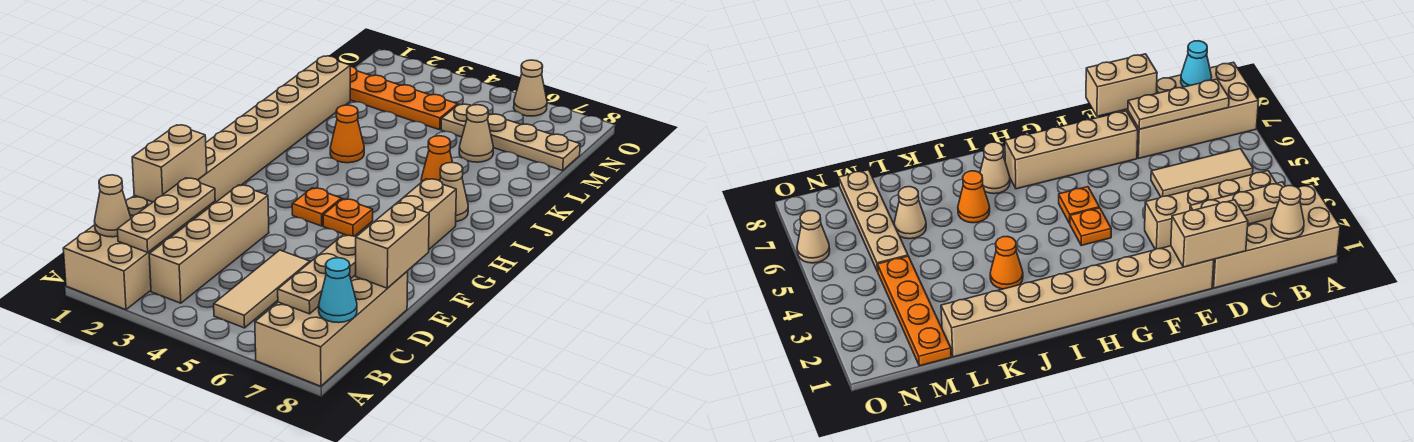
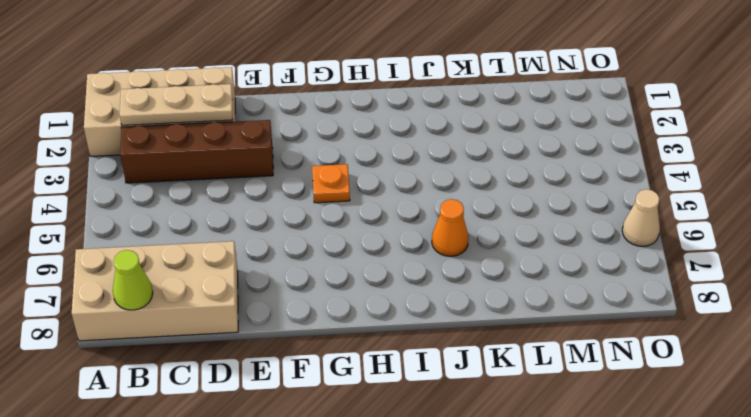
brown 1x4 brick [120,120,273,183] -> tan 1x4 brick [149,185,269,303]
lime 1x1 cone [113,250,153,310] -> cyan 1x1 cone [319,258,357,323]
none -> tan 1x3 tile [214,250,310,328]
none -> tan 1x8 brick [198,56,350,203]
none -> tan 1x4 brick [398,179,456,249]

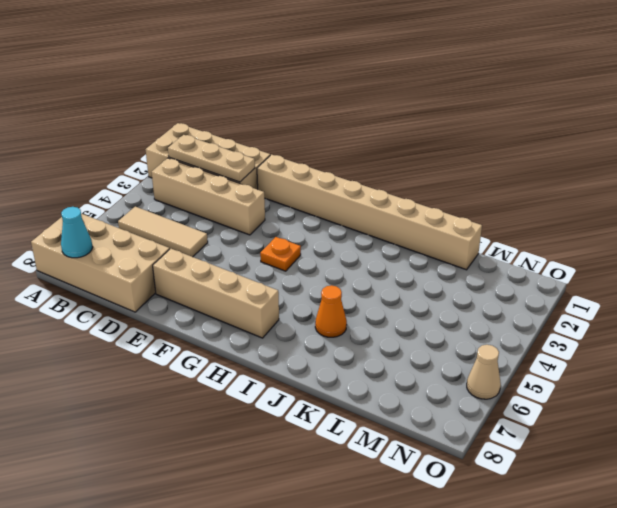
none -> orange 1x1 plate [323,199,373,236]
none -> tan 1x1 cone [440,163,468,222]
none -> orange 1x1 cone [330,105,364,163]

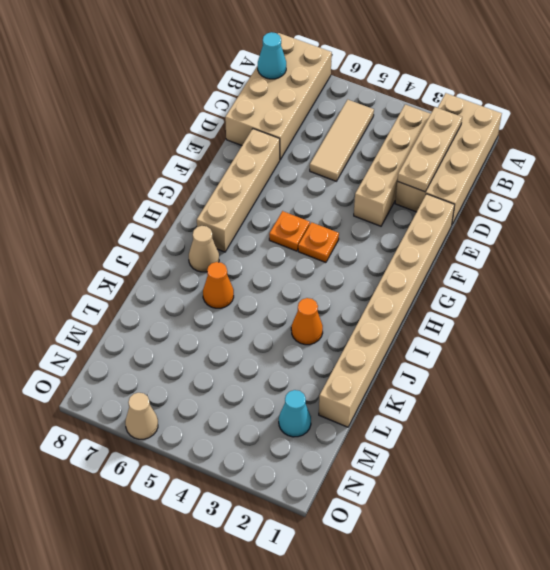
cyan 1x1 cone [279,390,311,437] -> orange 1x4 plate [350,66,458,130]
none -> tan 1x1 cone [459,105,493,162]
none -> tan 1x4 plate [441,104,580,171]
none -> tan 1x1 cone [95,175,131,237]

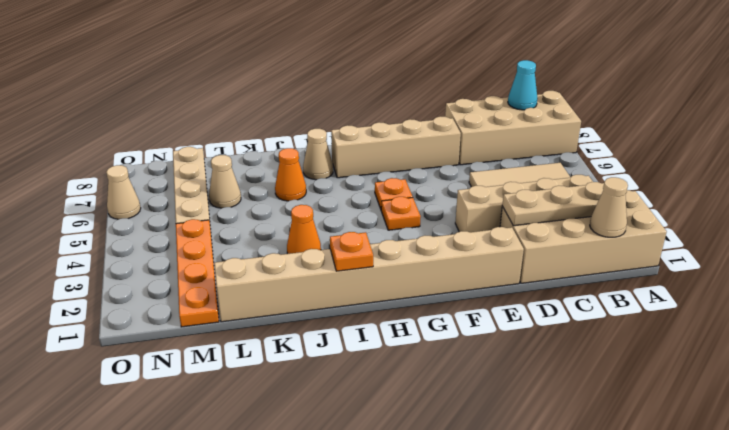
orange 1x1 plate [330,232,373,271] -> none
none -> tan 1x3 plate [278,235,356,314]
none -> tan 1x2 brick [132,125,207,202]
none -> tan 1x2 brick [356,202,429,288]

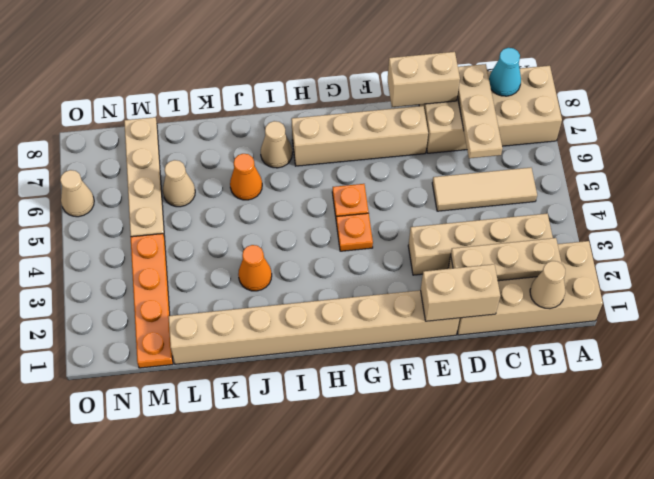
tan 1x3 plate [457,64,502,158] -> tan 1x3 plate turned to [278,235,356,314]

